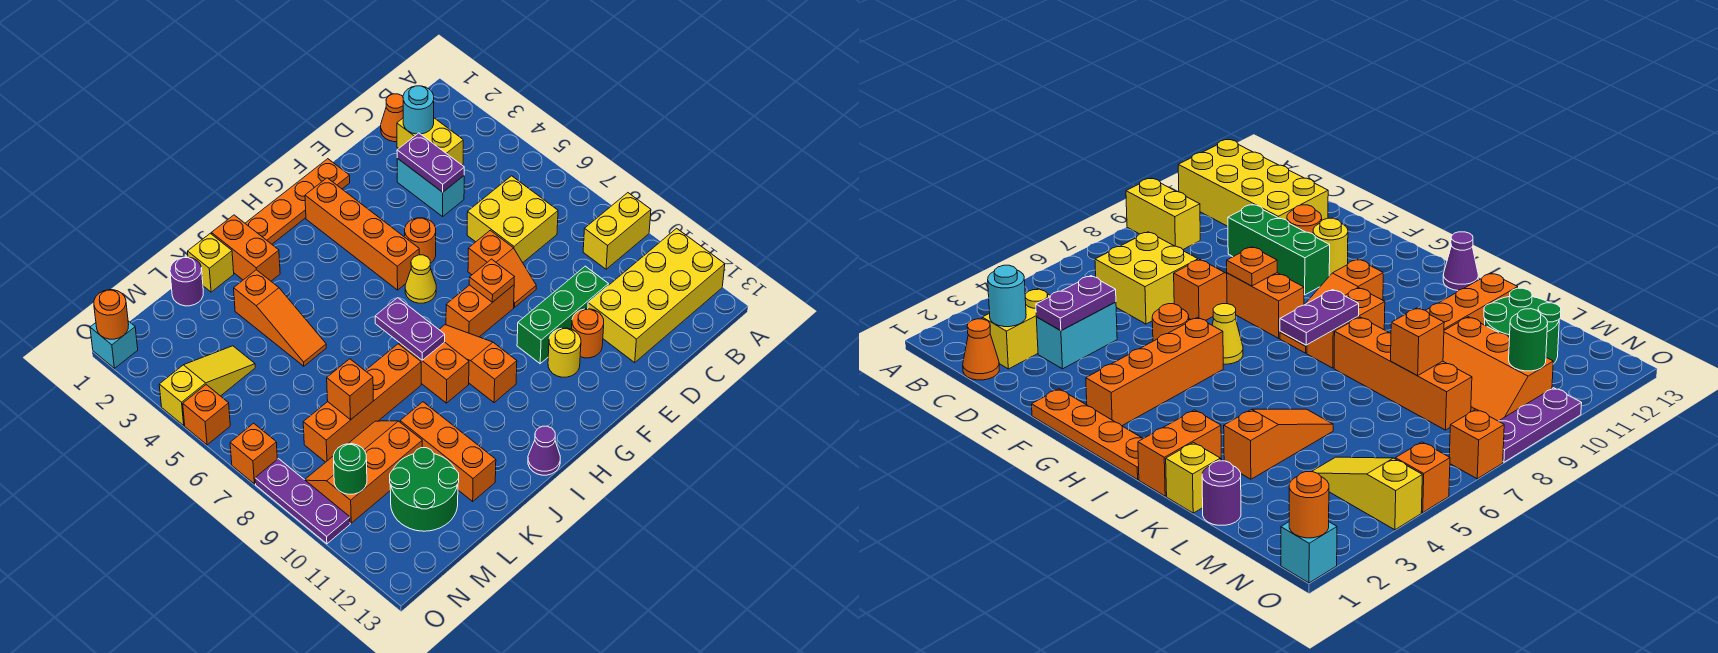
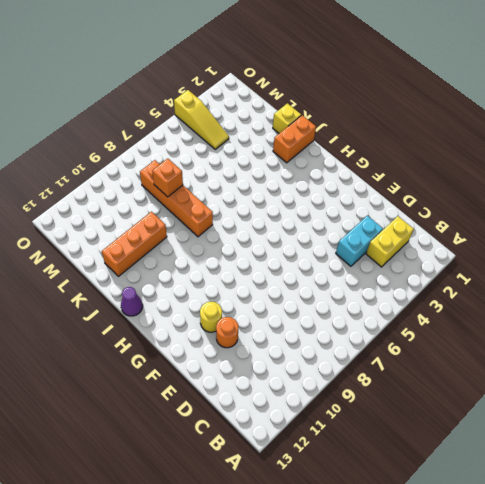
none -> yellow 1x2 brick [583,193,651,269]
none -> yellow 2x4 brick [588,228,725,362]
none -> orange 1x1 cone [381,94,403,142]
none -> yellow 2x2 brick [467,176,558,263]

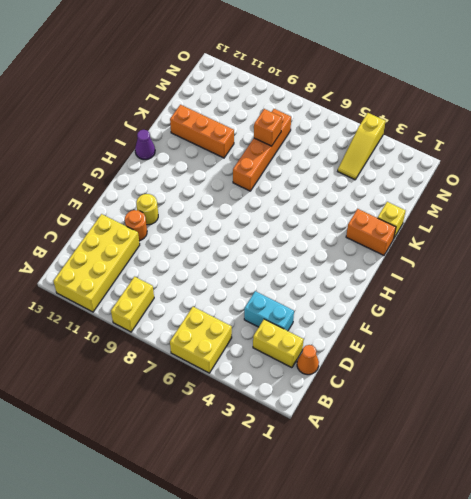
yellow 2x2 brick [170,307,232,373] -> yellow 2x2 brick moved to [467,176,558,263]
none -> green 1x3 brick [517,266,608,364]
none -> orange 1x2 slope [468,230,536,307]
none -> orange 1x4 plate [245,159,350,244]
none -> orange 1x1 round brick [405,218,436,263]

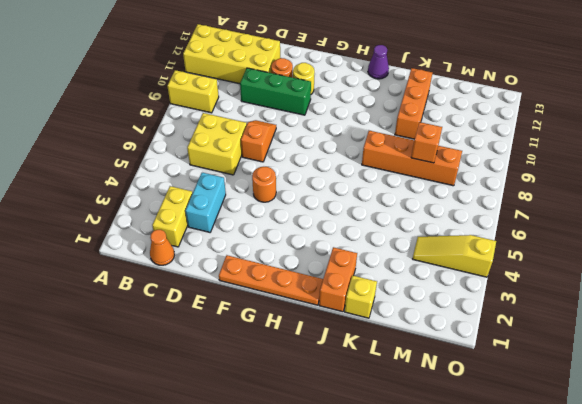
none -> orange 1x2 brick [446,285,514,337]
none -> orange 1x4 brick [305,178,419,290]
none -> yellow 1x1 cone [405,255,436,303]
none -> orange 1x3 slope [439,325,517,403]

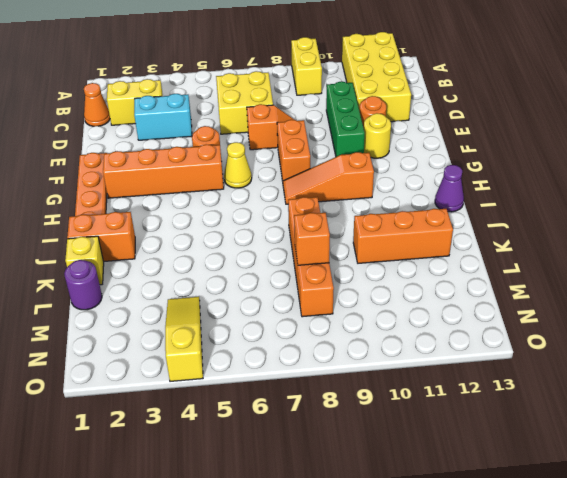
none -> orange 1x2 brick [399,342,469,403]
none -> orange 1x3 slope [234,270,326,366]
none -> orange 2x3 slope [305,421,422,523]
none -> green 2x2 round brick [390,448,459,531]

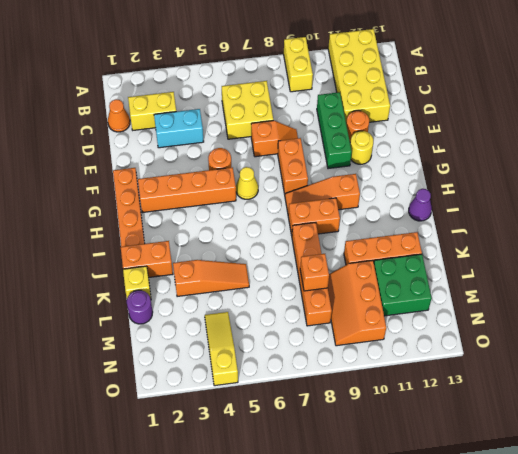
green 2x2 brick [374,254,432,316] -> green 2x2 round brick [390,448,459,531]
none -> cyan 1x1 brick [90,321,138,368]
none -> orange 1x1 brick [183,385,230,445]
none -> orange 1x1 brick [230,423,277,484]
none -> purple 1x3 plate [255,459,350,544]

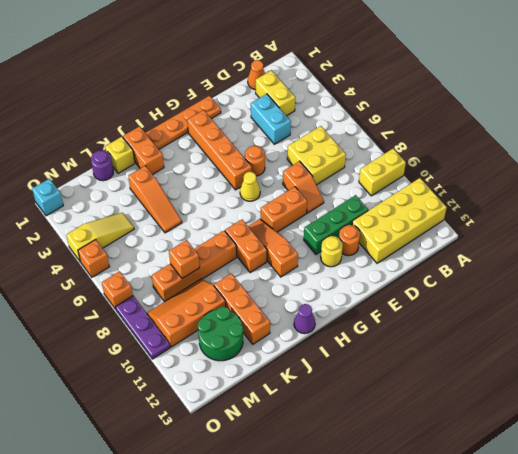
none -> cyan 1x1 round brick [403,86,434,134]
none -> purple 1x2 plate [397,133,464,192]
none -> orange 1x1 plate [469,259,514,302]
none -> purple 1x2 plate [375,298,445,360]

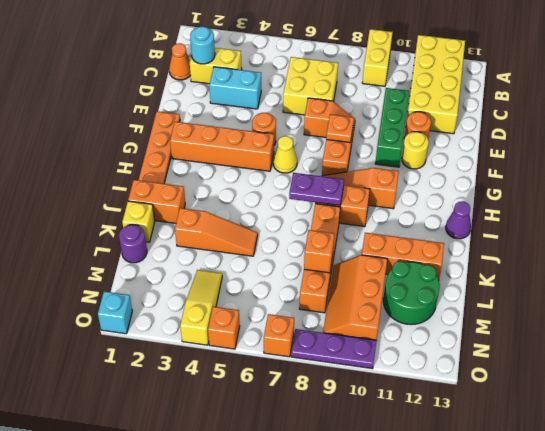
none -> purple 1x2 plate [397,133,464,192]
none -> green 1x1 round brick [334,444,367,494]
none -> orange 1x1 round brick [94,290,129,339]

